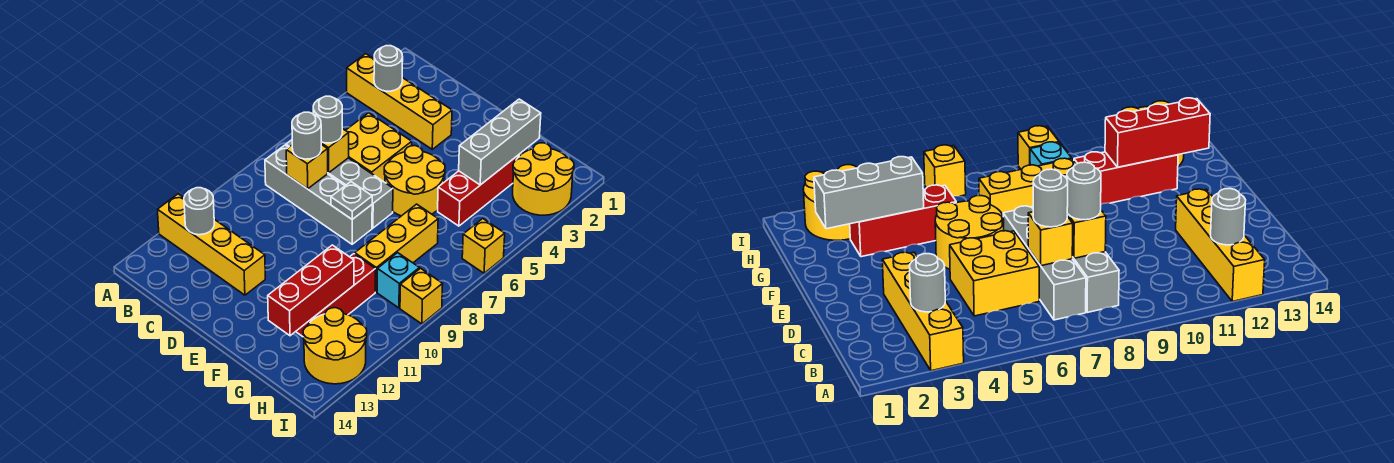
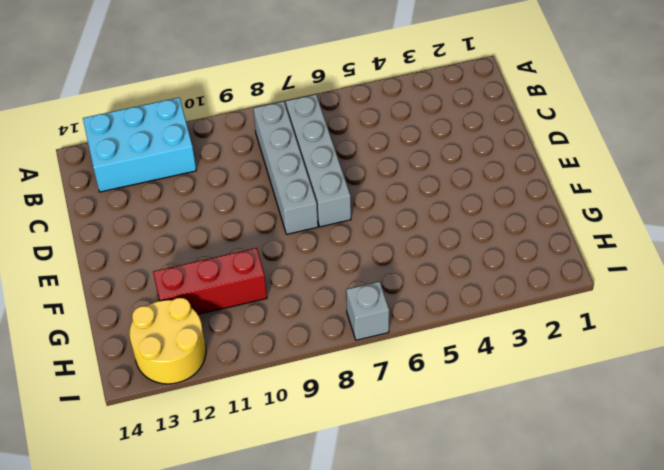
cyan 2x3 brick [83,98,196,192] -> yellow 1x4 brick [158,194,265,295]
grey 1x1 brick [346,282,389,340] -> none
none -> yellow 1x4 brick [347,54,452,149]
none -> yellow 2x2 brick [346,113,412,182]
none -> yellow 2x2 round brick [384,146,445,216]

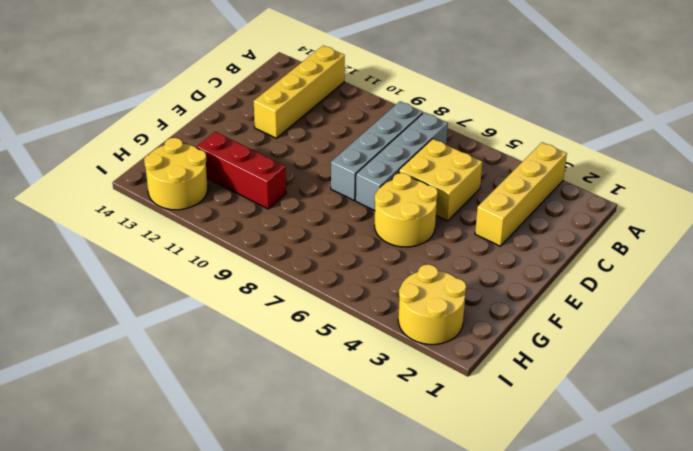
none -> red 1x3 brick [438,155,519,226]
none -> yellow 1x3 brick [355,204,438,292]
none -> cyan 1x1 brick [377,253,419,308]

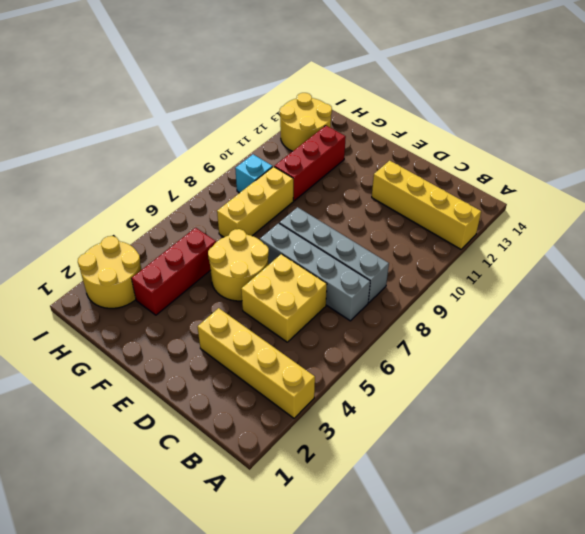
none -> yellow 1x1 brick [462,219,505,273]
none -> yellow 1x1 brick [400,268,443,324]
none -> grey 1x1 round brick [374,46,403,91]

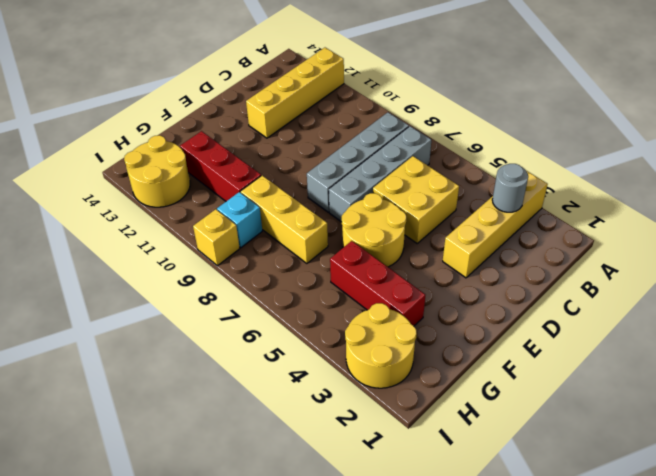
none -> yellow 1x1 brick [462,219,505,273]
none -> grey 1x1 round brick [184,188,214,235]
none -> yellow 1x1 brick [321,129,349,173]

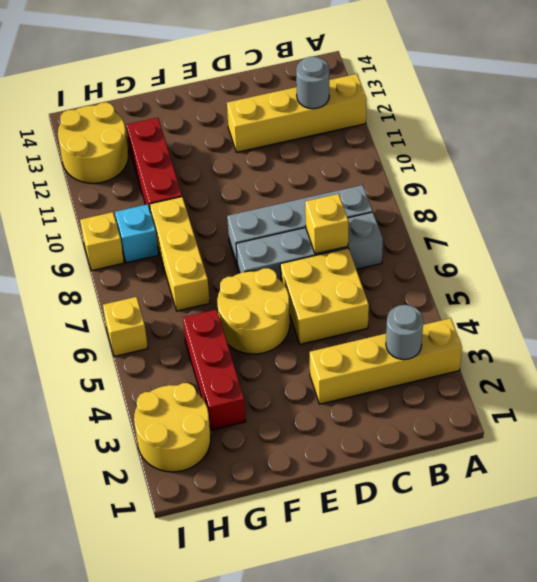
none -> yellow 1x1 brick [286,144,328,189]
none -> grey 1x1 plate [331,182,372,219]
none -> grey 1x3 brick [459,99,541,185]

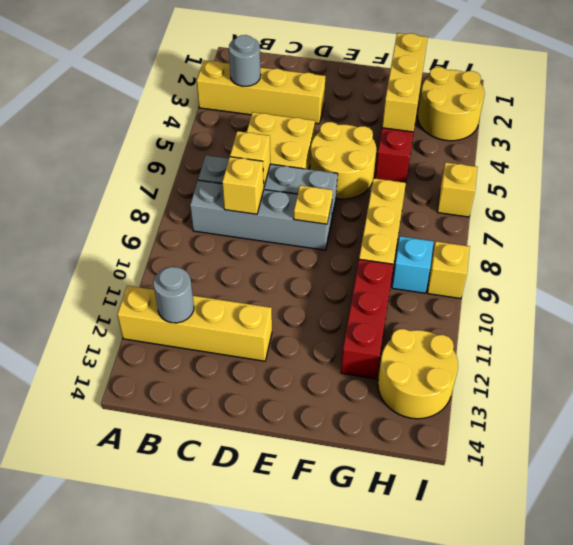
yellow 1x1 plate [294,185,333,224] -> grey 1x1 plate [331,182,372,219]
yellow 1x3 brick [382,33,428,132] -> grey 1x3 brick [459,99,541,185]
none -> red 1x3 brick [268,245,354,336]
none -> grey 1x1 round brick [313,96,342,143]
none -> grey 1x1 round brick [292,112,321,159]

